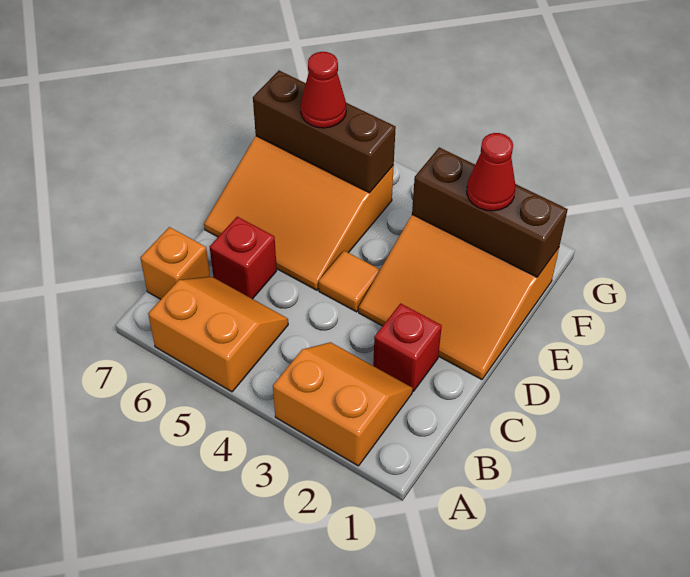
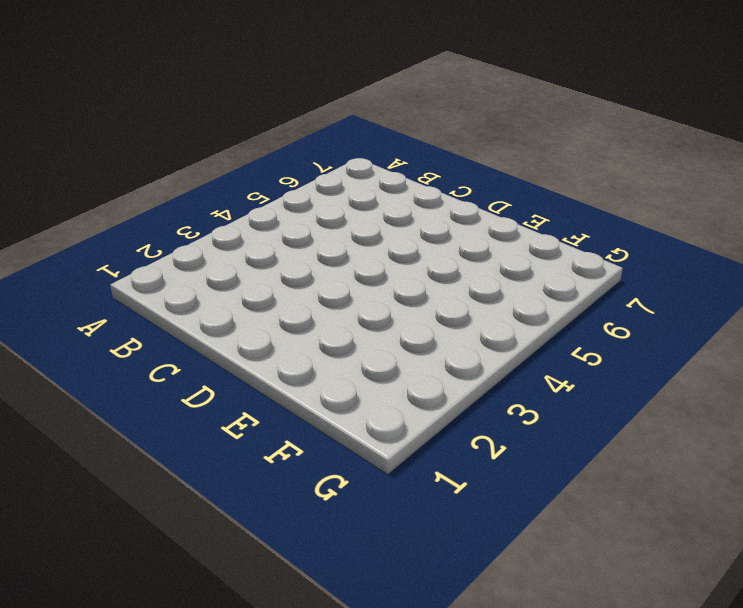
none -> orange 2x2 slope [273,342,413,466]
none -> orange 2x2 slope [148,276,288,392]
none -> orange 1x1 brick [140,227,210,299]

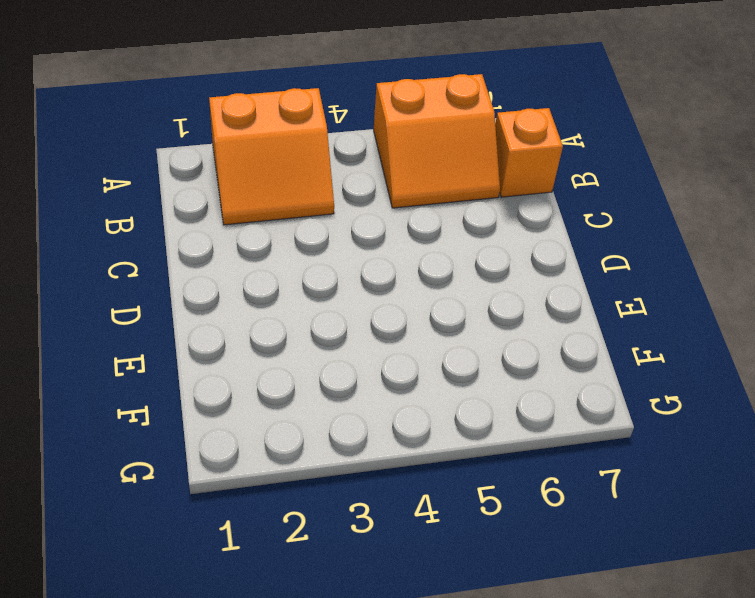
none -> red 1x1 brick [373,303,442,391]
none -> red 1x1 brick [210,217,277,299]
none -> orange 3x3 slope [359,215,559,380]

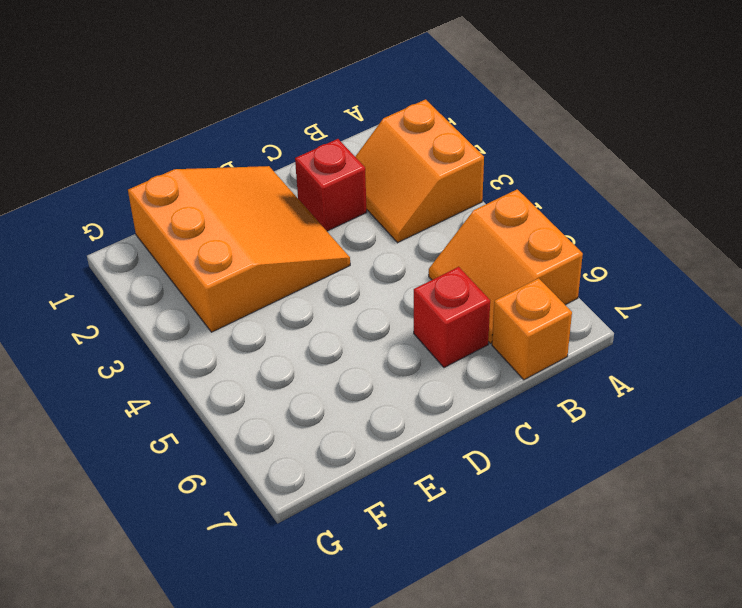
none -> orange 1x1 tile [319,251,380,312]
none -> orange 3x3 slope [204,136,394,290]
none -> brown 1x3 brick [412,147,568,277]

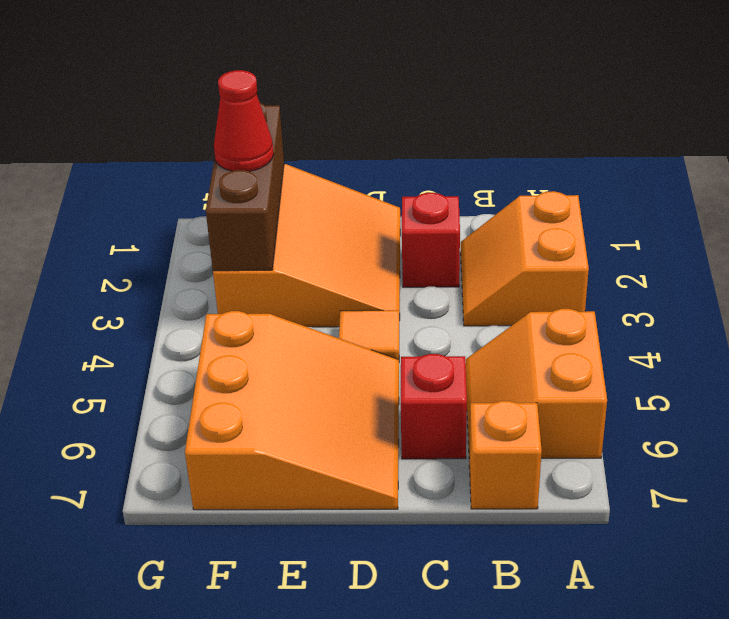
none -> brown 1x3 brick [253,71,396,193]
none -> red 1x1 cone [300,52,346,128]

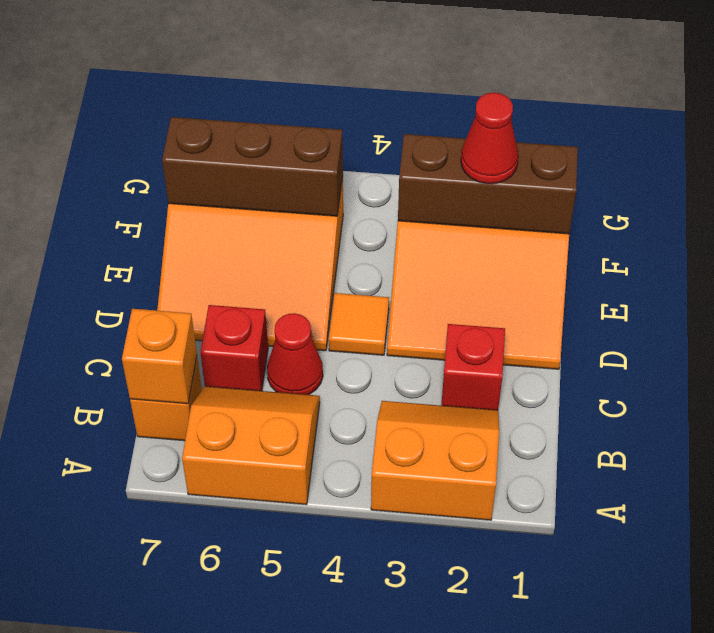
orange 1x1 brick [122,309,197,404] -> none
red 1x1 cone [267,313,323,395] -> red 1x1 cone moved to [300,52,346,128]

